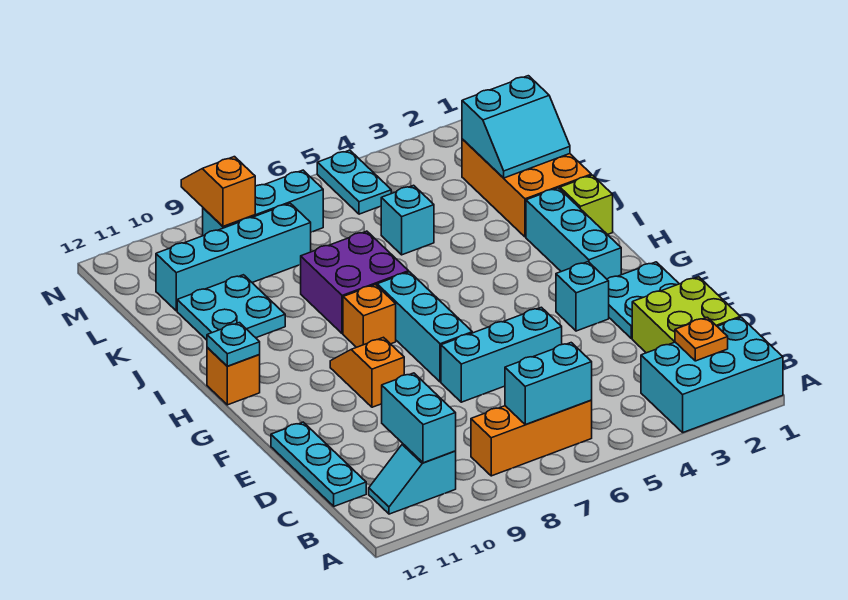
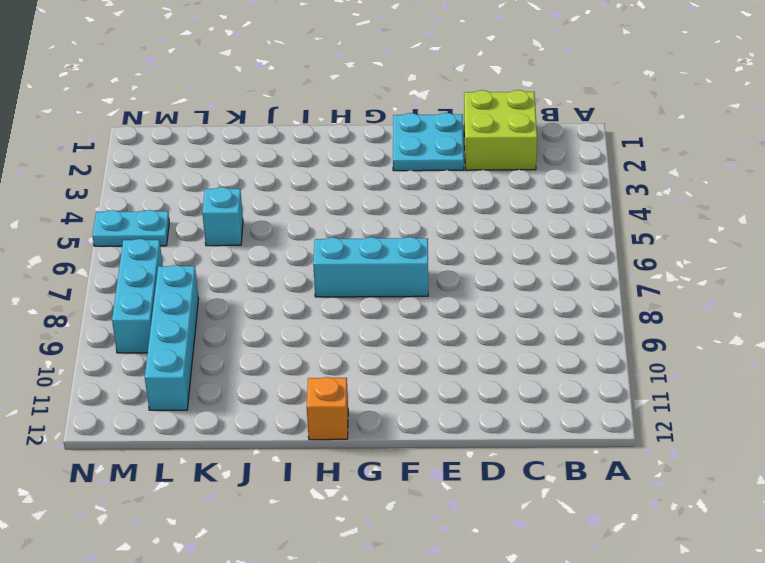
none -> cyan 2x3 brick [641,317,783,432]
none -> orange 1x3 brick [471,400,592,476]
none -> cyan 1x2 slope [369,444,456,514]

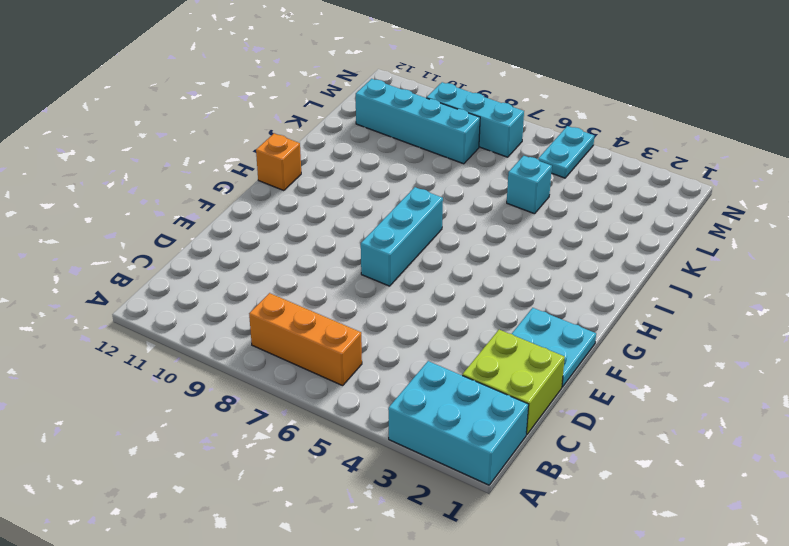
none -> cyan 1x2 slope [369,444,456,514]
none -> cyan 1x3 plate [271,422,366,506]
none -> cyan 1x3 brick [441,307,562,402]

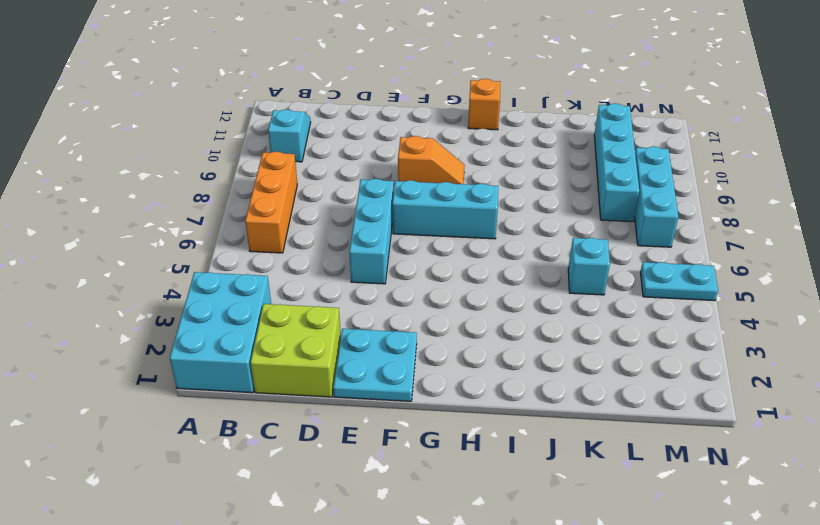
none -> cyan 1x3 plate [271,422,366,506]
none -> cyan 1x1 brick [556,262,609,331]
none -> cyan 1x3 brick [526,188,621,279]

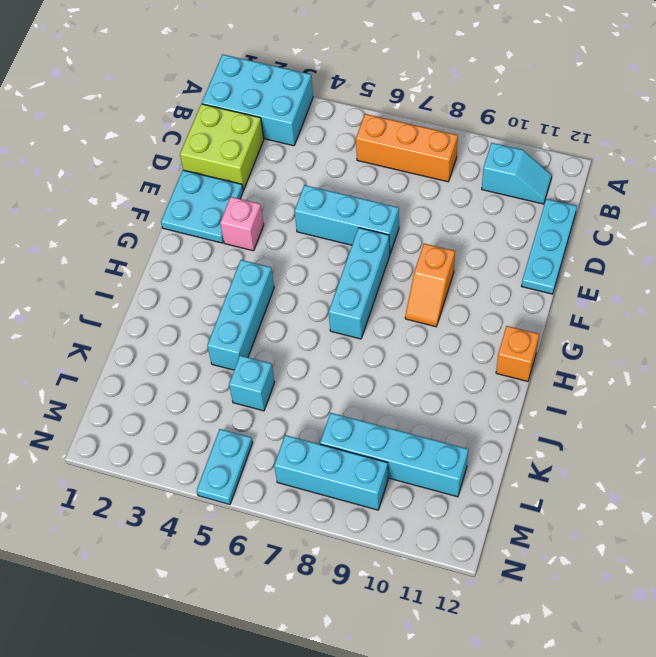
pink 1x1 brick [220,197,264,251] -> cyan 1x1 brick [556,262,609,331]
cyan 1x3 brick [207,260,274,370] -> cyan 1x3 brick moved to [526,188,621,279]
none -> orange 1x1 brick [343,285,396,347]
none -> lime 1x1 brick [560,175,613,235]
none -> purple 2x2 brick [301,231,409,334]

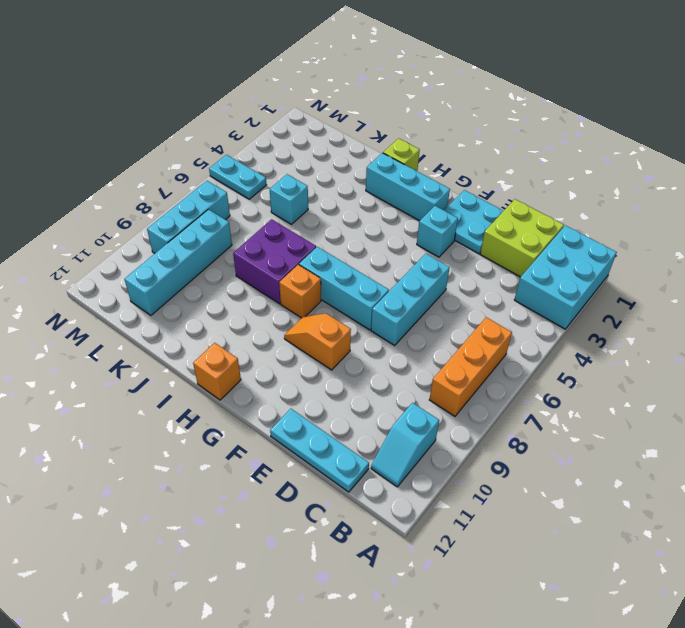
none -> orange 2x3 brick [462,139,591,237]
none -> cyan 2x2 plate [177,275,285,340]
none -> orange 1x1 plate [675,317,728,361]

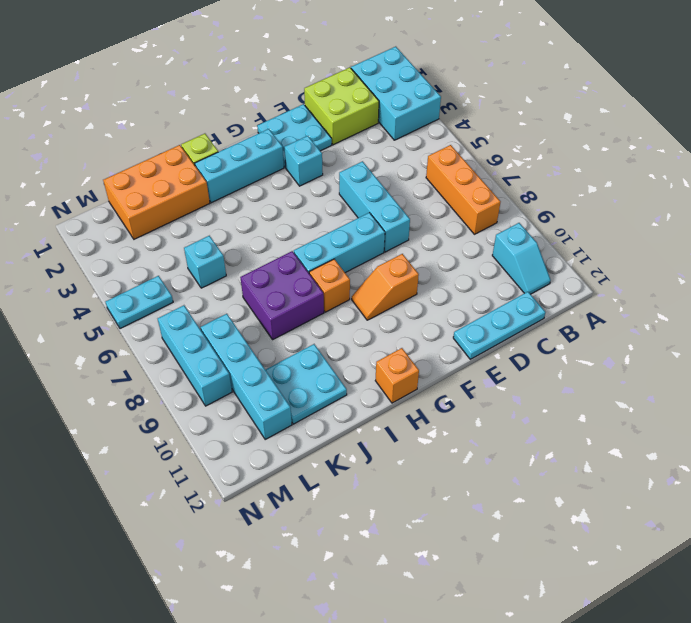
none -> orange 1x1 plate [675,317,728,361]
none -> cyan 1x2 brick [505,343,592,425]
none -> cyan 1x2 brick [382,373,456,463]

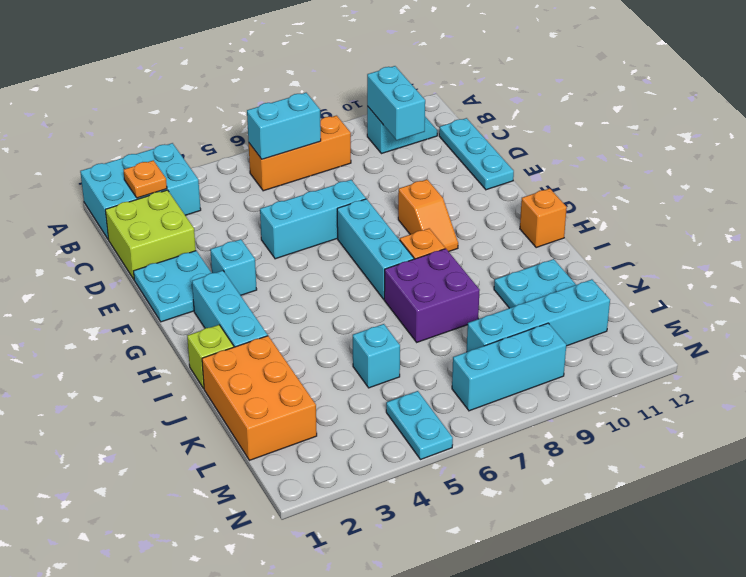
none -> cyan 1x1 plate [207,323,260,366]
none -> cyan 2x2 slope [462,76,570,178]
none -> orange 1x2 slope [181,157,255,227]

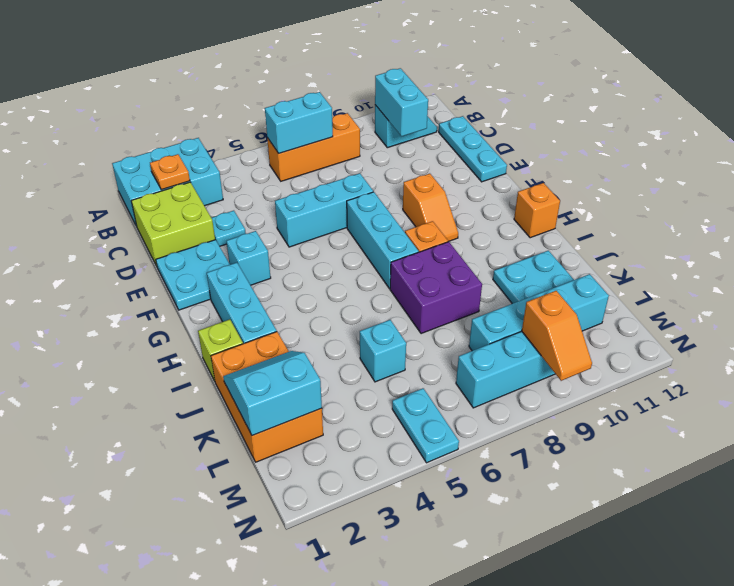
cyan 1x1 plate [212,211,246,246] -> cyan 1x1 plate moved to [207,323,260,366]

